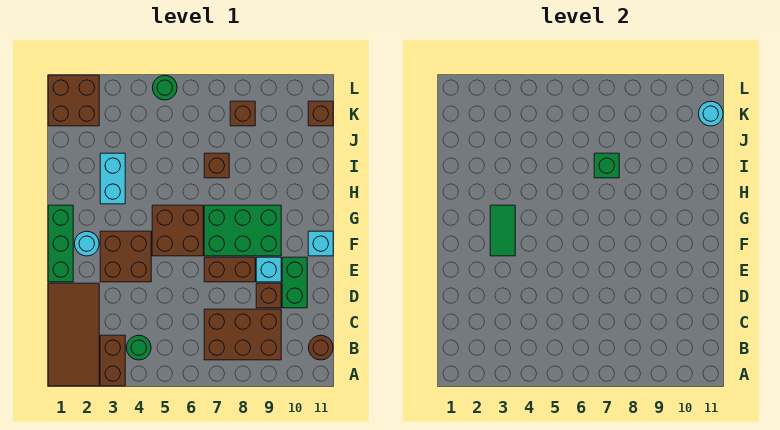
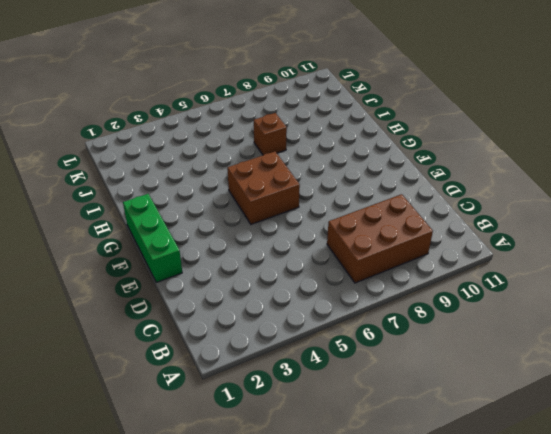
none -> brown 2x4 tile [48,283,99,386]
none -> brown 1x2 brick [100,335,125,386]
none -> green 1x1 round brick [126,335,151,360]

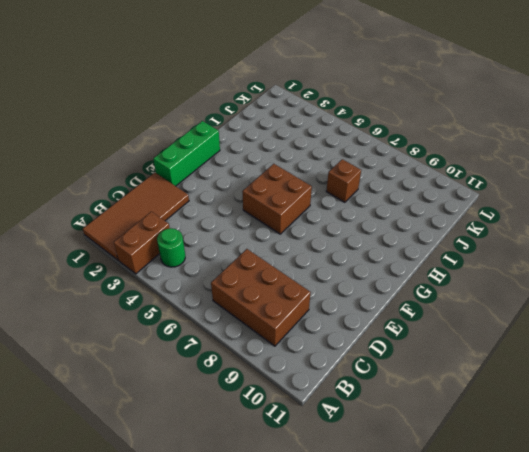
none -> brown 1x1 round brick [308,335,333,360]
none -> brown 1x1 brick [256,283,281,308]
none -> green 1x2 brick [282,257,307,308]

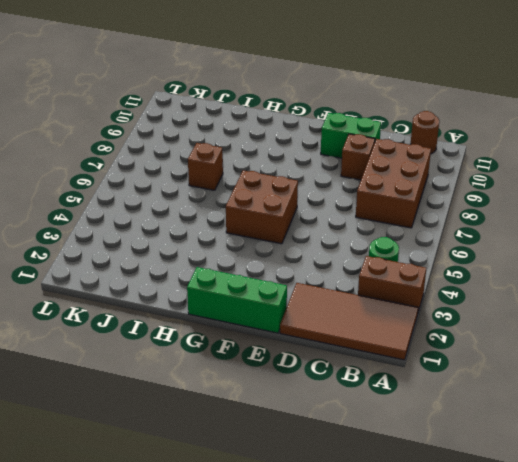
none -> brown 2x2 brick [100,231,151,282]
none -> brown 1x2 brick [204,257,255,282]
none -> cyan 1x1 brick [256,257,281,282]

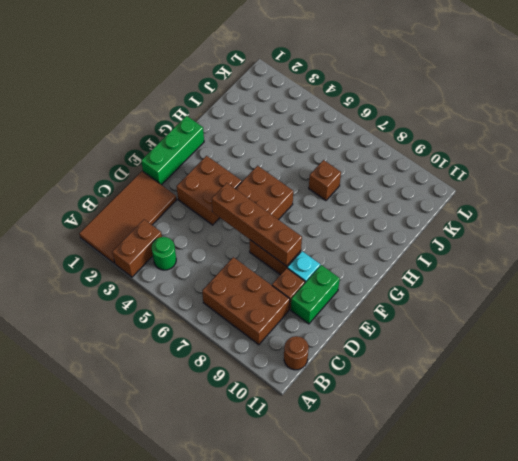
brown 1x4 brick [212,183,302,266] -> none
none -> cyan 1x1 round brick [74,231,99,256]
none -> green 2x3 brick [204,205,281,256]
none -> cyan 1x1 brick [308,231,333,256]

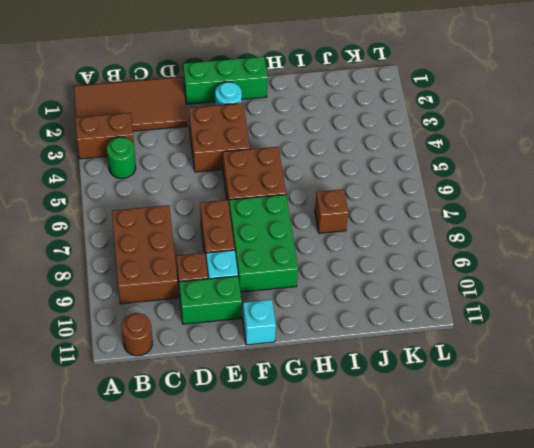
none -> cyan 1x2 brick [100,153,125,204]
none -> brown 2x2 brick [48,75,99,126]
none -> brown 1x1 brick [230,101,255,126]

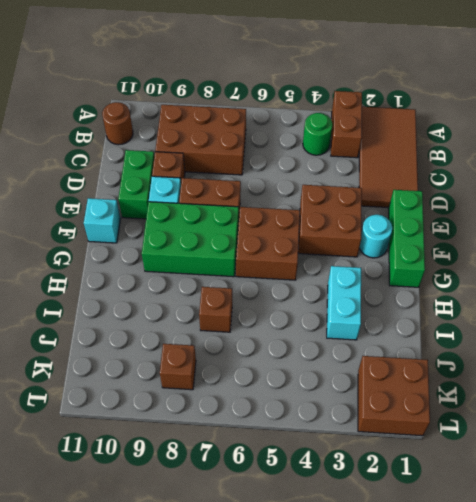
none -> brown 1x1 brick [308,101,333,126]
none -> green 1x1 round brick [152,75,177,100]
none -> green 1x2 tile [490,205,515,256]

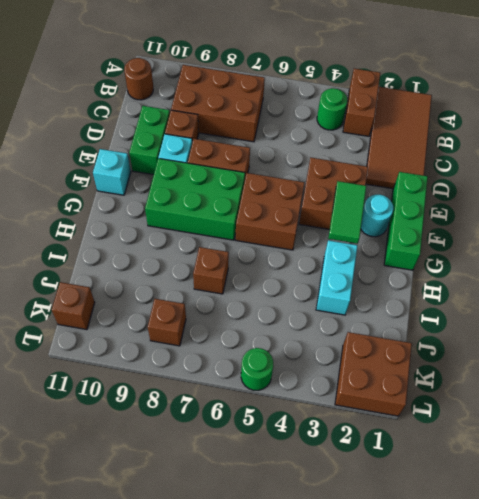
none -> green 1x1 brick [594,153,619,178]
none -> cyan 1x1 round brick [698,101,723,126]

